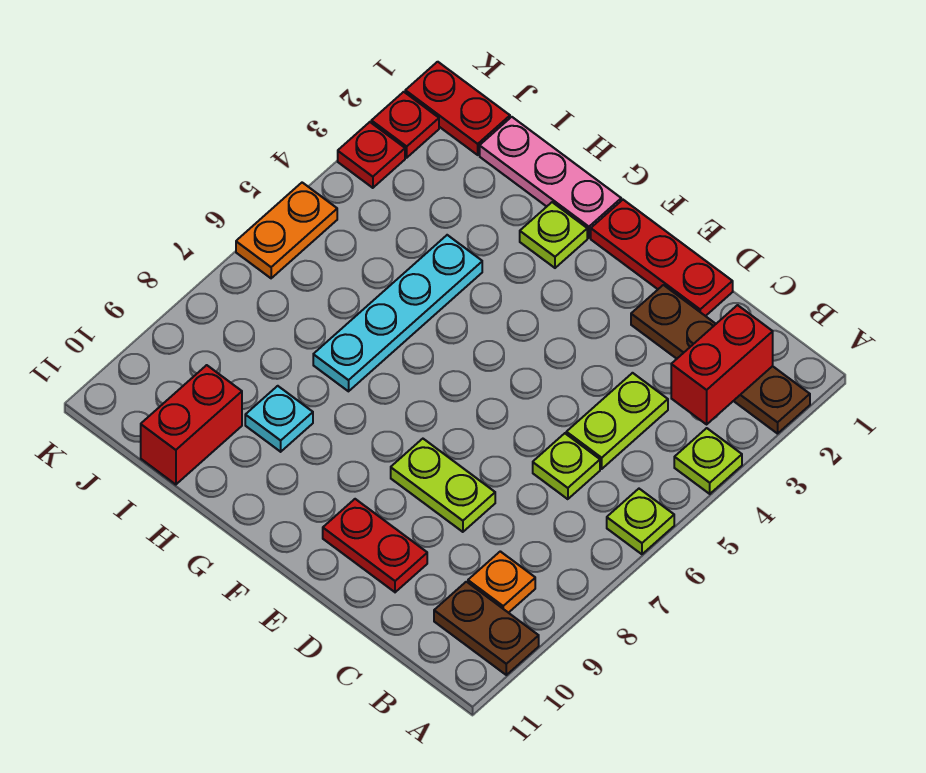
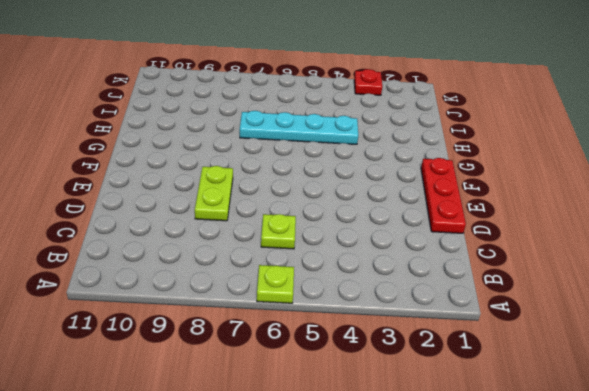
none -> brown 1x4 plate [631,285,810,434]
none -> lime 1x1 plate [674,428,742,494]
none -> brown 1x2 plate [434,582,539,675]

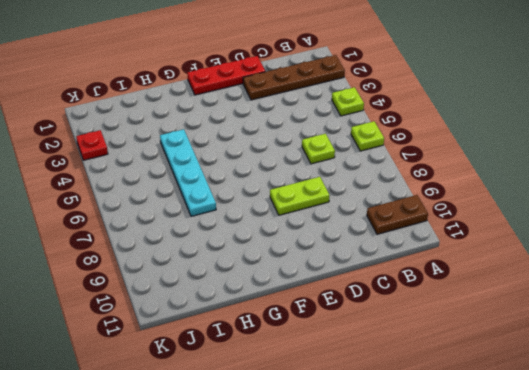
none -> orange 1x1 plate [468,551,535,613]
none -> lime 1x2 plate [566,373,668,469]
none -> red 1x2 plate [323,499,427,592]

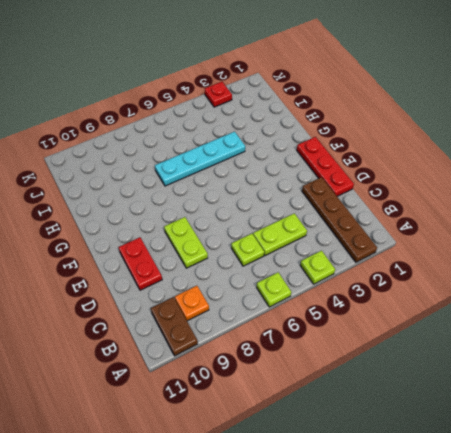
none -> pink 1x3 plate [480,117,621,238]
none -> lime 1x1 plate [520,202,587,268]
none -> cyan 1x1 plate [245,386,313,452]

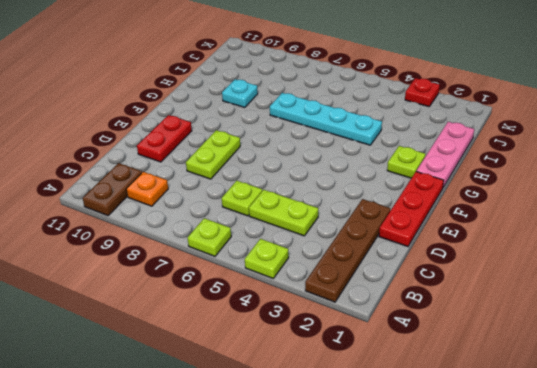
none -> red 1x2 brick [141,365,242,485]
none -> red 1x2 plate [405,62,510,155]
none -> red 1x1 plate [371,92,439,158]

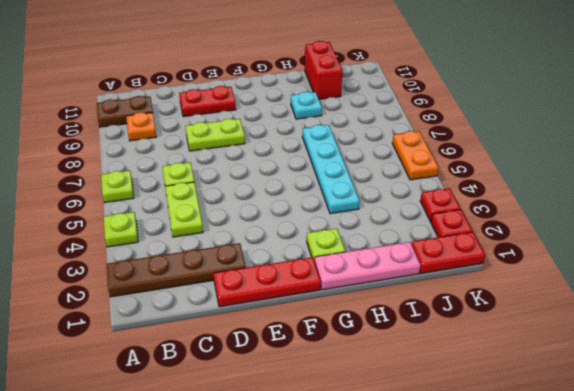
none -> red 1x2 brick [671,305,773,424]

